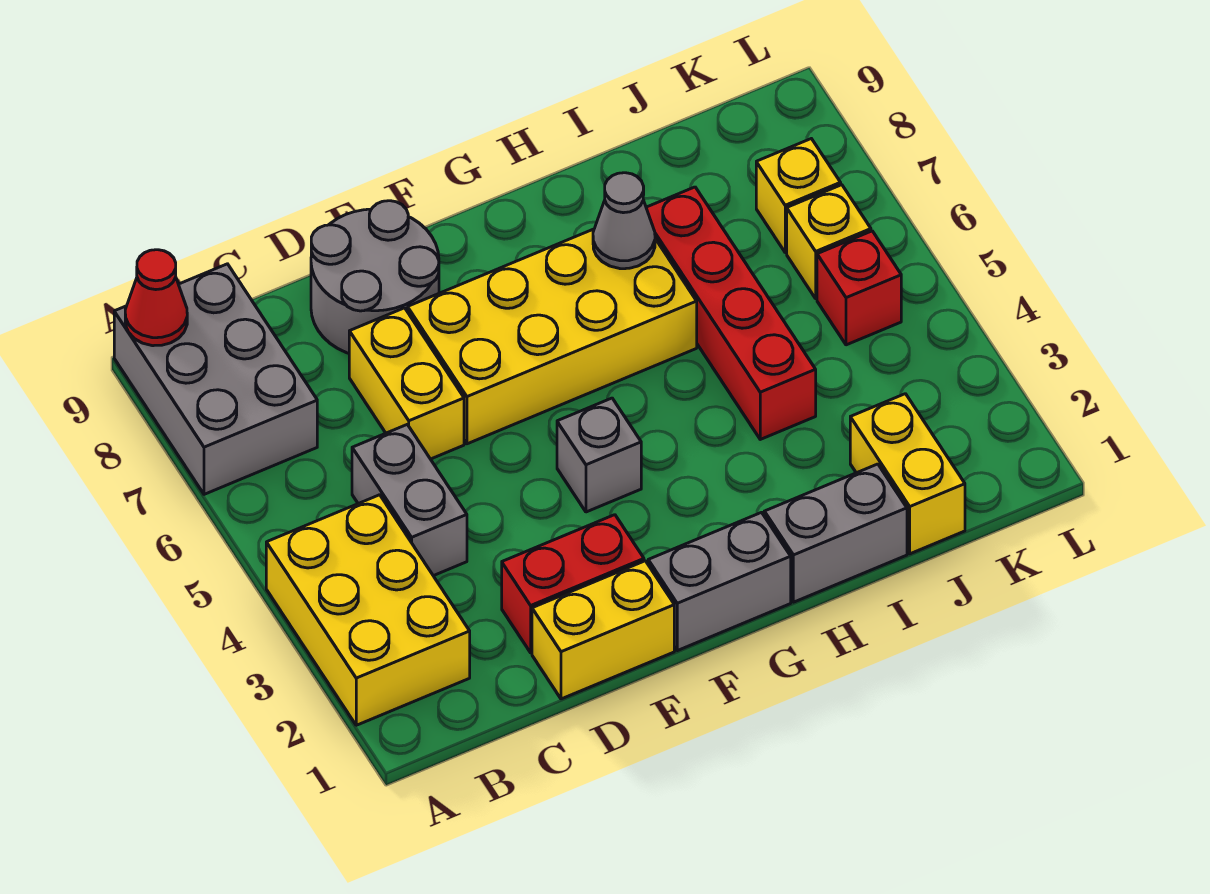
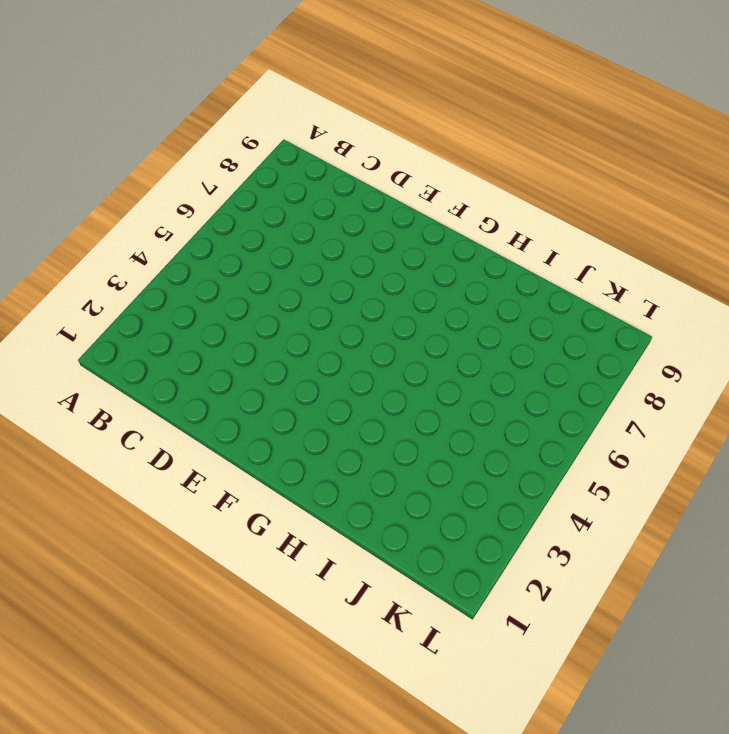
none -> yellow 2x3 brick [266,495,470,725]
none -> grey 2x3 brick [114,264,317,494]
none -> grey 1x2 brick [352,425,467,576]

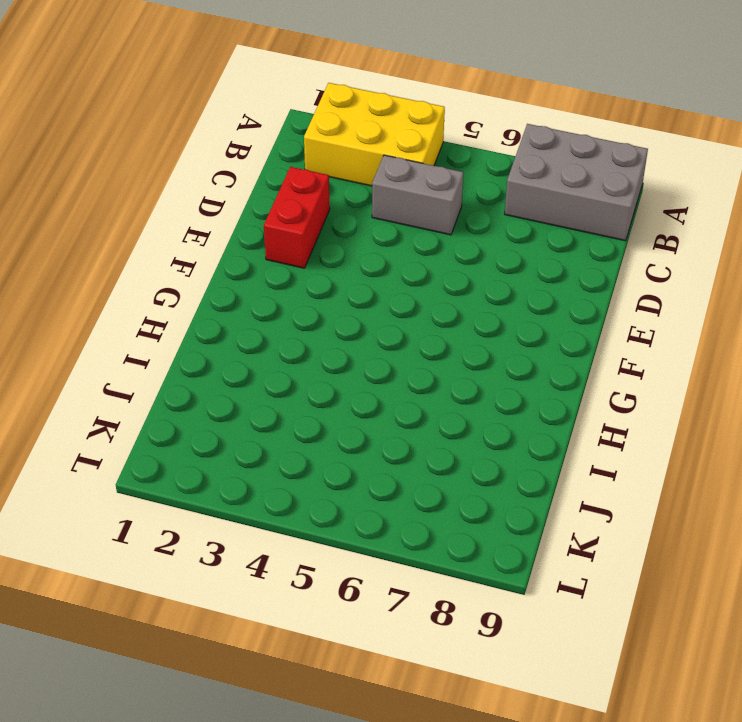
none -> yellow 1x2 brick [532,561,674,699]
none -> yellow 1x2 brick [349,308,464,459]
none -> grey 2x2 round brick [311,201,439,353]

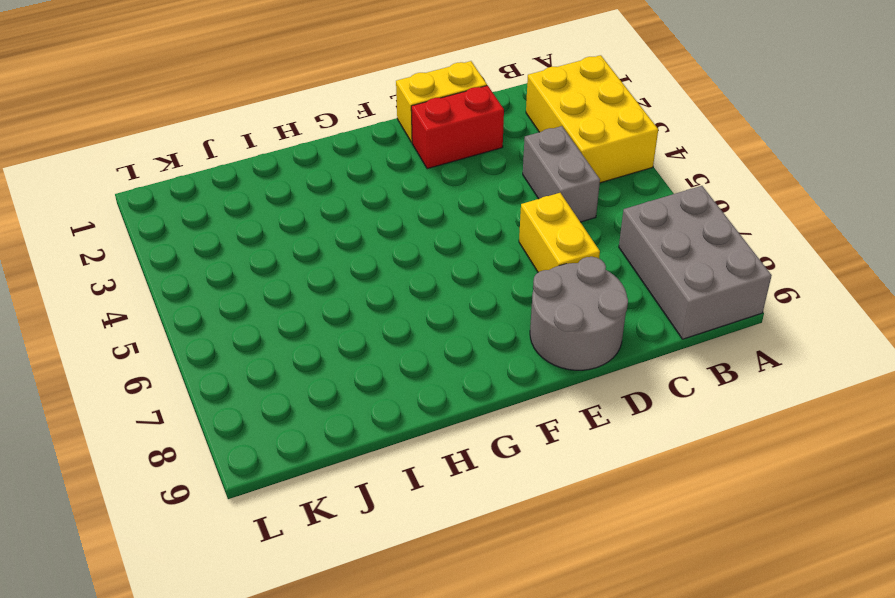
none -> yellow 2x4 brick [408,229,697,444]
none -> grey 1x2 brick [648,512,791,651]
none -> grey 1x1 brick [557,398,641,512]

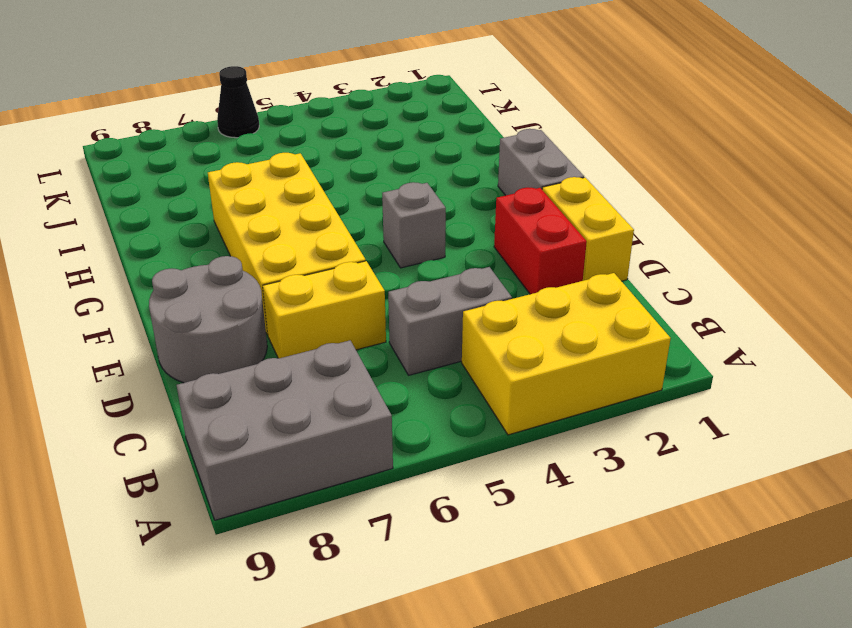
black 1x1 cone [217,66,259,138] -> none
none -> grey 1x2 brick [764,464,907,602]
none -> red 1x4 brick [646,187,816,439]
none -> yellow 1x2 brick [850,394,965,554]

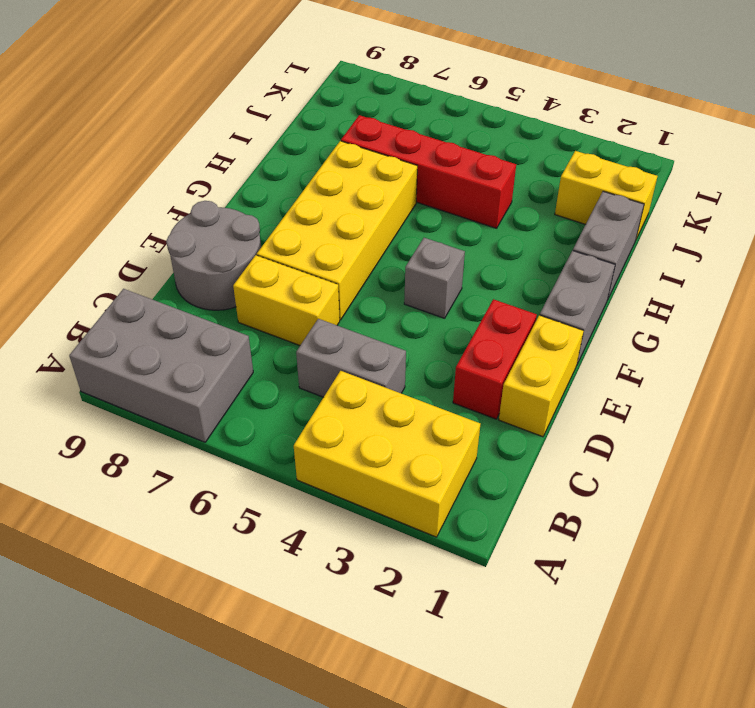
none -> red 1x1 brick [817,231,901,345]
none -> yellow 1x1 brick [787,185,871,299]
none -> yellow 1x1 brick [756,139,841,252]

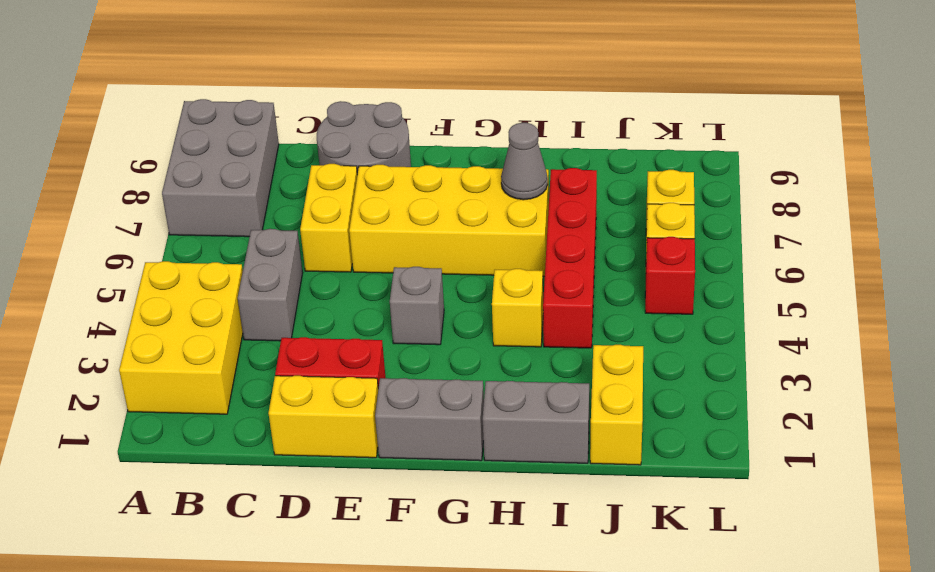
yellow 1x1 brick [492,269,543,347] -> none
none -> red 1x1 cone [125,250,187,346]

